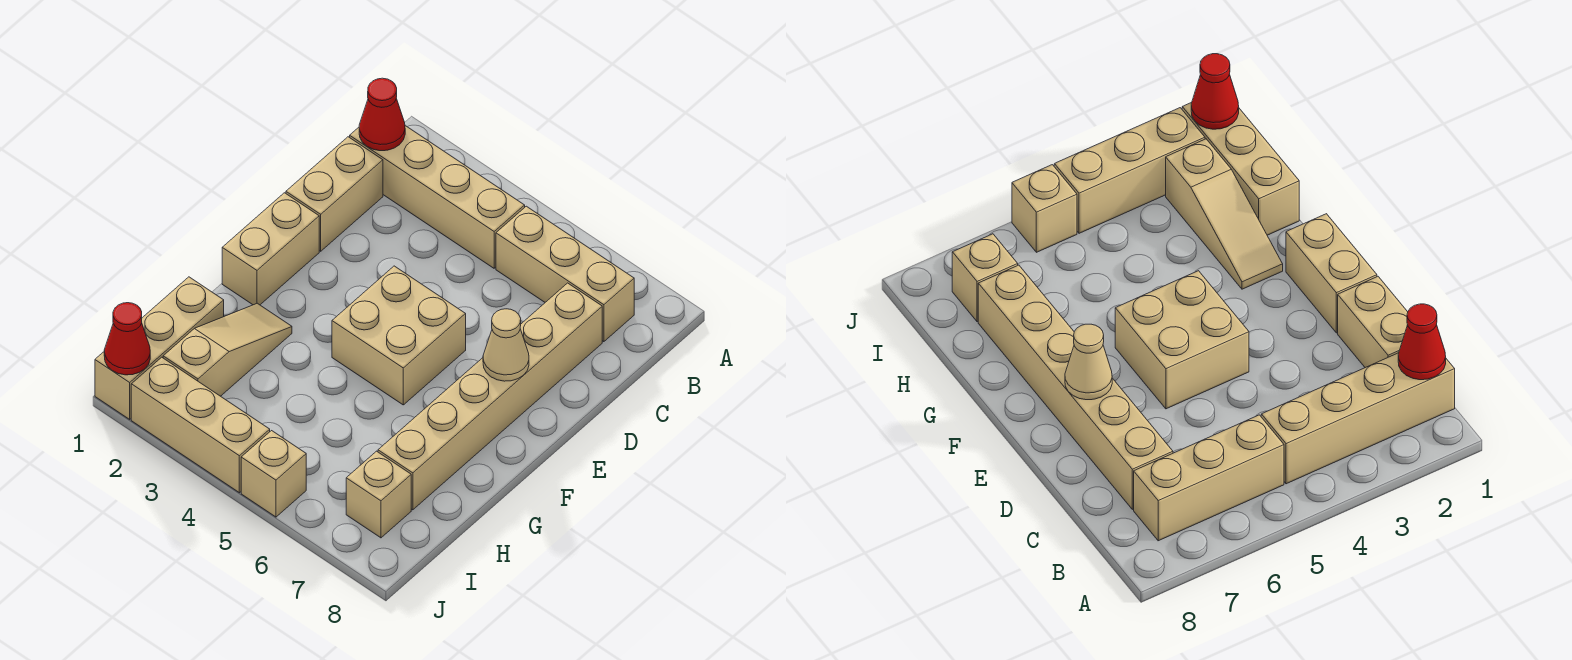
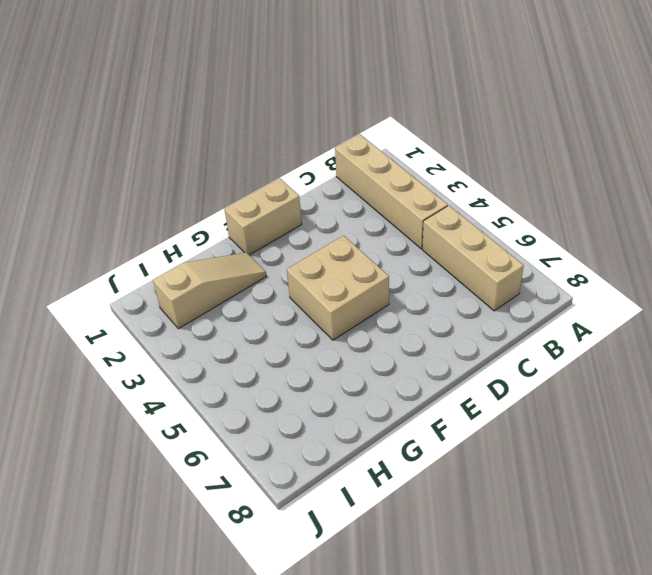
none -> tan 1x2 brick [286,137,383,251]
none -> tan 1x6 brick [378,283,602,510]
none -> tan 1x3 brick [95,277,224,419]

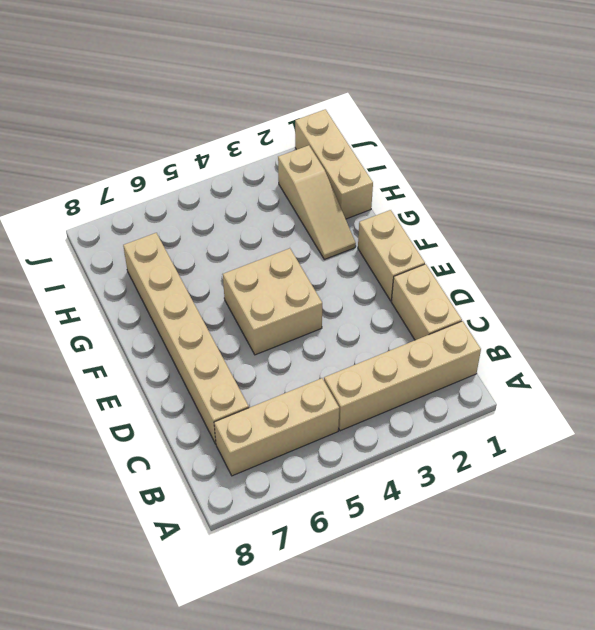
none -> tan 1x1 brick [346,451,411,538]
none -> tan 1x3 brick [131,357,270,493]
none -> tan 1x1 brick [241,431,306,517]

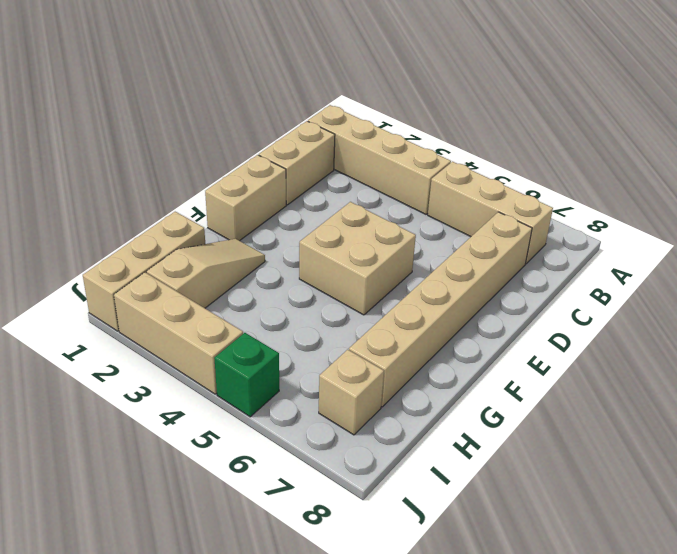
green 1x1 brick [214,333,279,417] -> tan 1x1 brick [241,431,306,517]
none -> red 1x1 cone [359,78,405,151]
none -> tan 1x1 cone [483,309,529,381]
none -> red 1x1 cone [104,303,150,375]

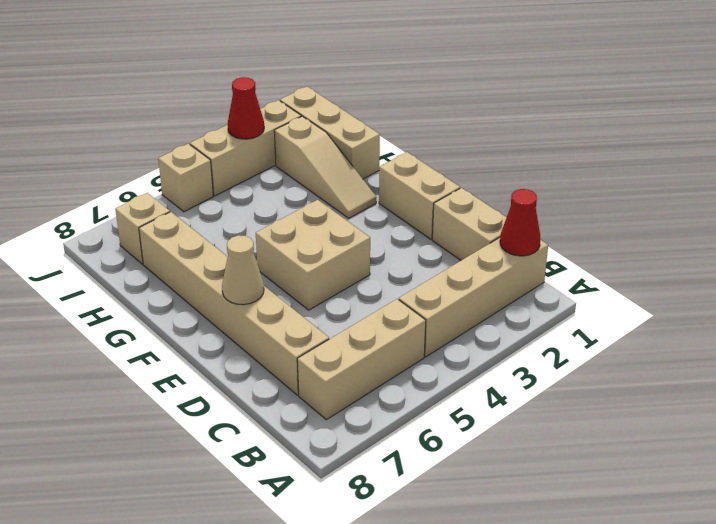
red 1x1 cone [228,77,264,139] -> red 1x1 cone moved to [104,303,150,375]

